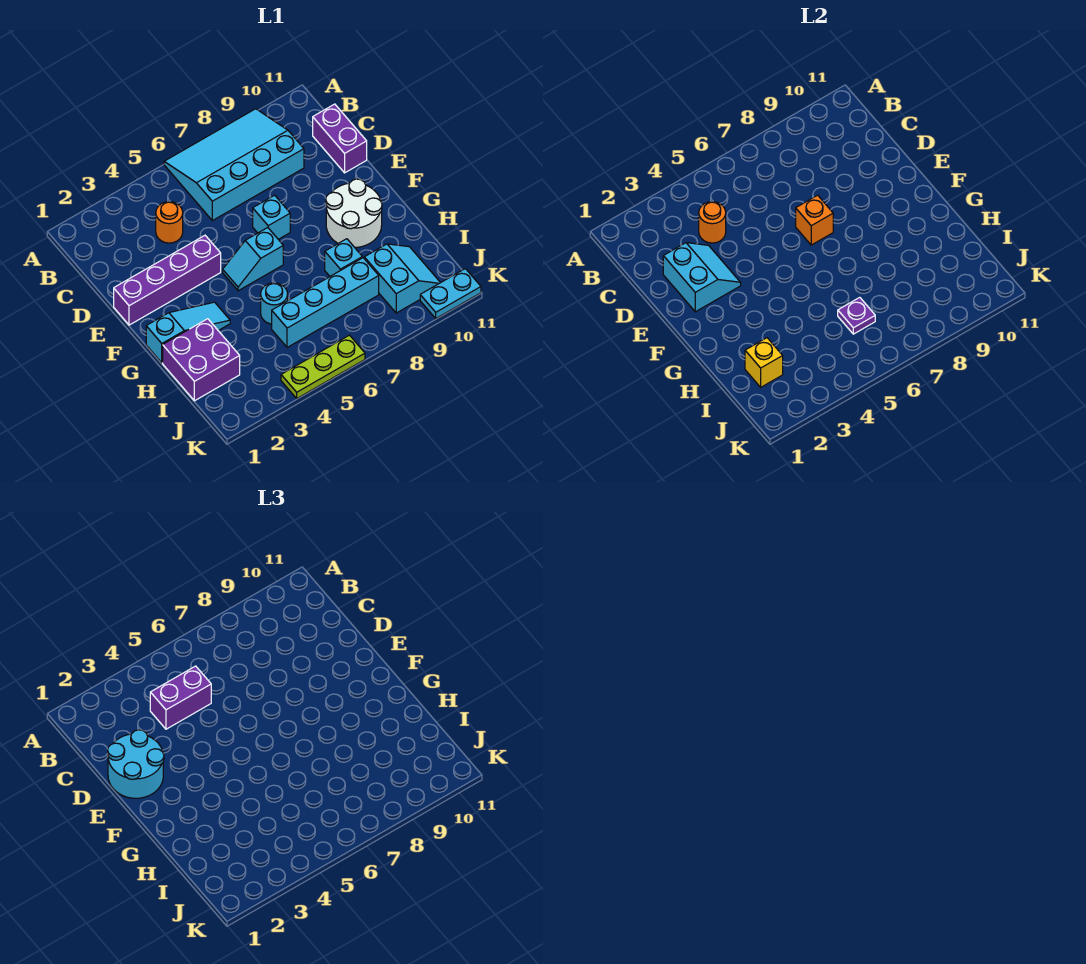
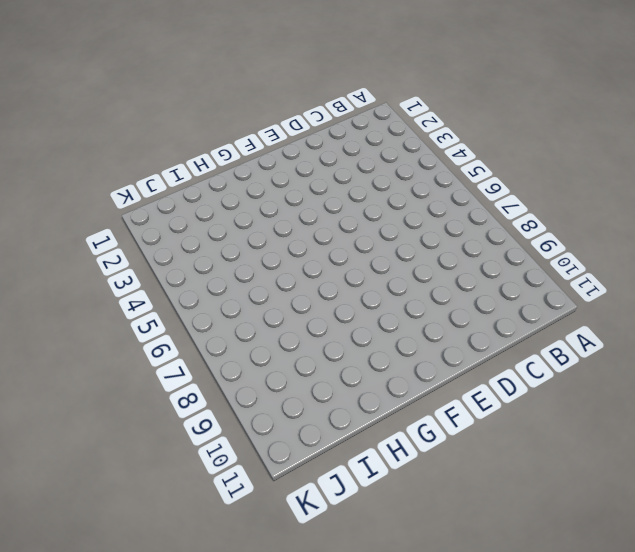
none -> cyan 3x4 slope [164,109,304,221]
none -> orange 1x1 round brick [156,202,183,243]
none -> purple 1x2 brick [313,104,367,173]

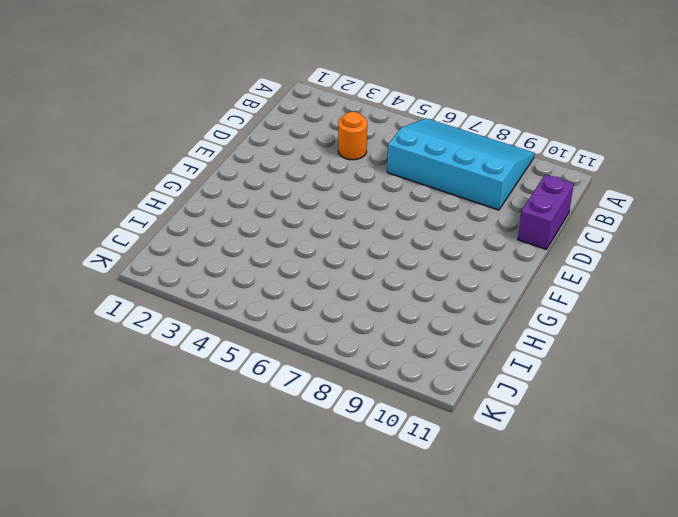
none -> purple 1x4 brick [114,236,221,325]
none -> cyan 1x1 brick [253,195,290,239]
none -> cyan 1x2 slope [223,228,283,291]

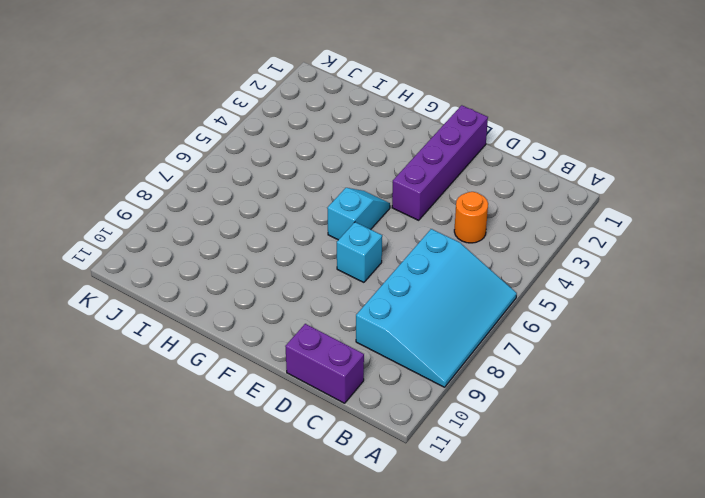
none -> white 2x2 round brick [326,179,382,247]
none -> cyan 1x3 slope [146,302,230,363]
none -> purple 2x2 brick [163,319,240,401]

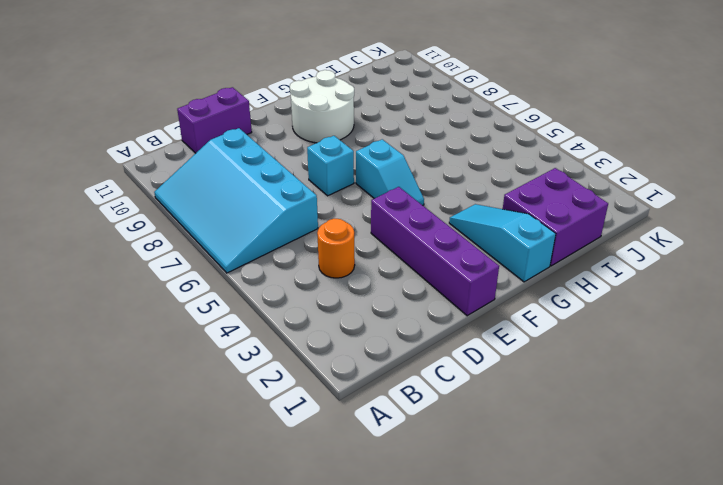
none -> cyan 1x1 round brick [261,283,288,324]
none -> cyan 1x1 brick [325,239,362,276]
none -> cyan 1x4 brick [272,258,379,347]

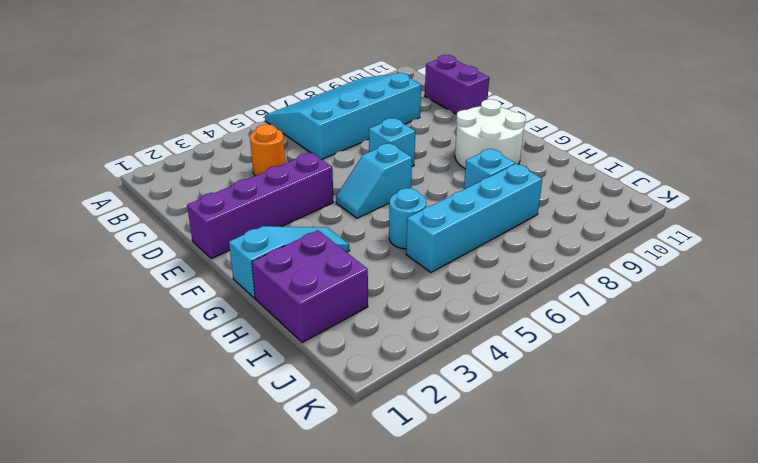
none -> cyan 2x2 slope [364,244,440,313]
none -> lime 1x3 plate [281,335,365,398]
none -> cyan 1x2 plate [420,269,481,318]

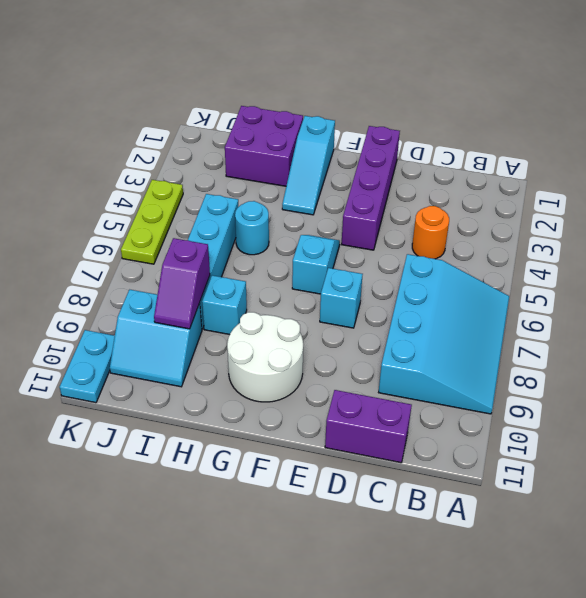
purple 1x2 slope [154,238,210,329] -> none
none -> orange 1x1 round brick [699,202,726,243]
none -> cyan 2x2 slope [663,243,741,312]
none -> orange 1x1 brick [796,195,833,245]

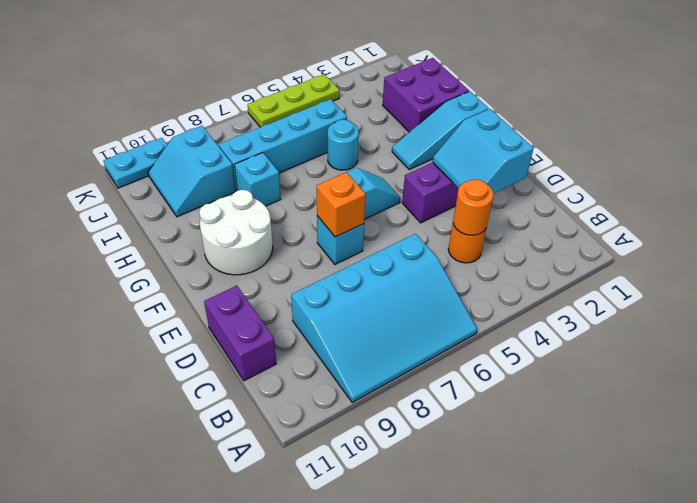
none -> yellow 1x1 brick [745,338,783,387]
none -> purple 1x1 plate [838,297,875,334]
none -> purple 1x2 brick [150,666,211,729]

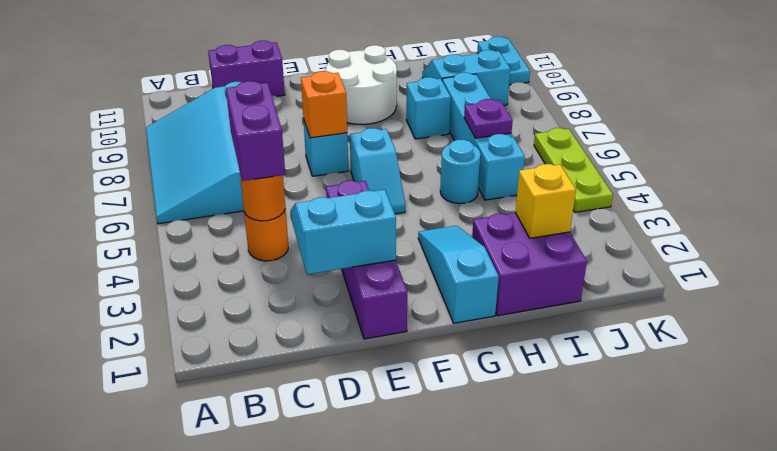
none -> cyan 2x2 round brick [108,730,164,798]

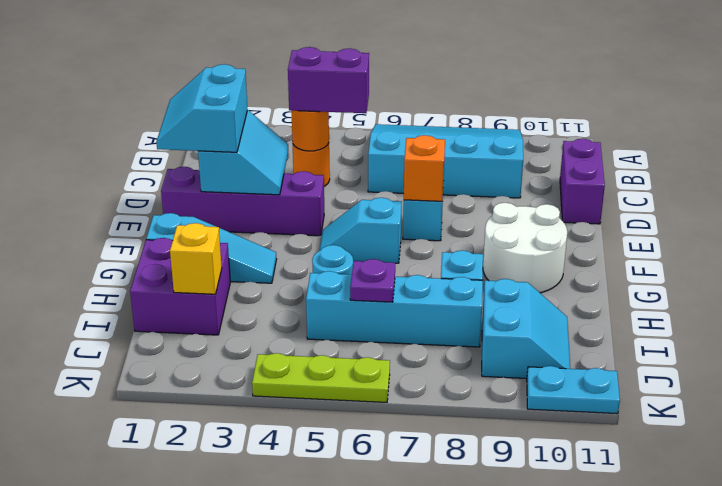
cyan 2x2 slope [156,64,248,152] -> cyan 2x2 round brick [108,730,164,798]

